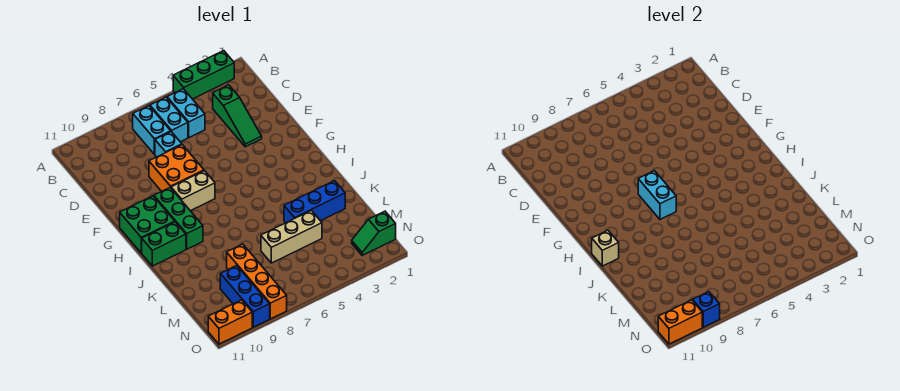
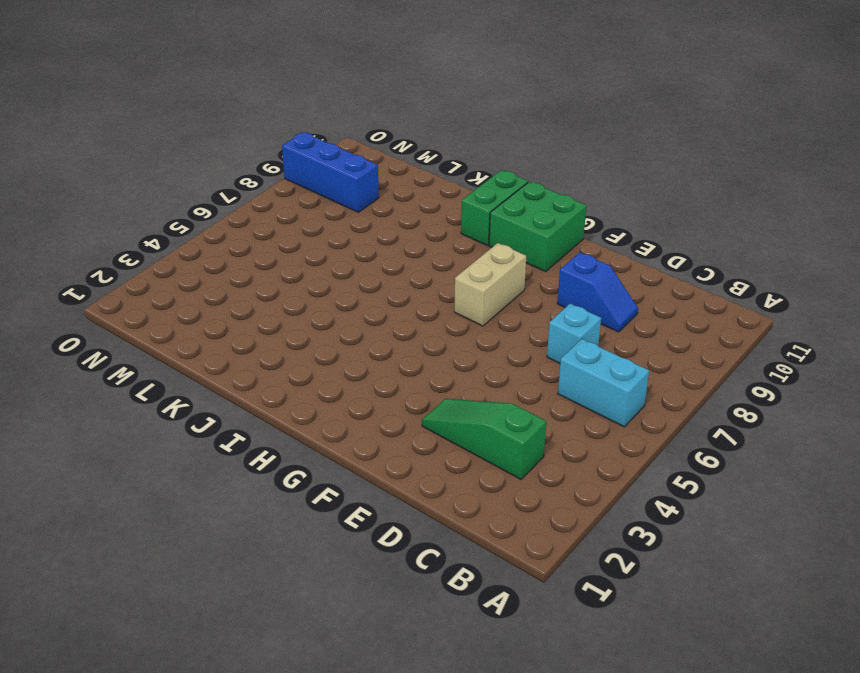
blue 1x2 slope [557,252,638,332] -> none
none -> green 1x3 brick [173,51,234,99]
none -> cyan 1x2 brick [167,89,205,137]
none -> cyan 1x2 brick [133,106,171,154]

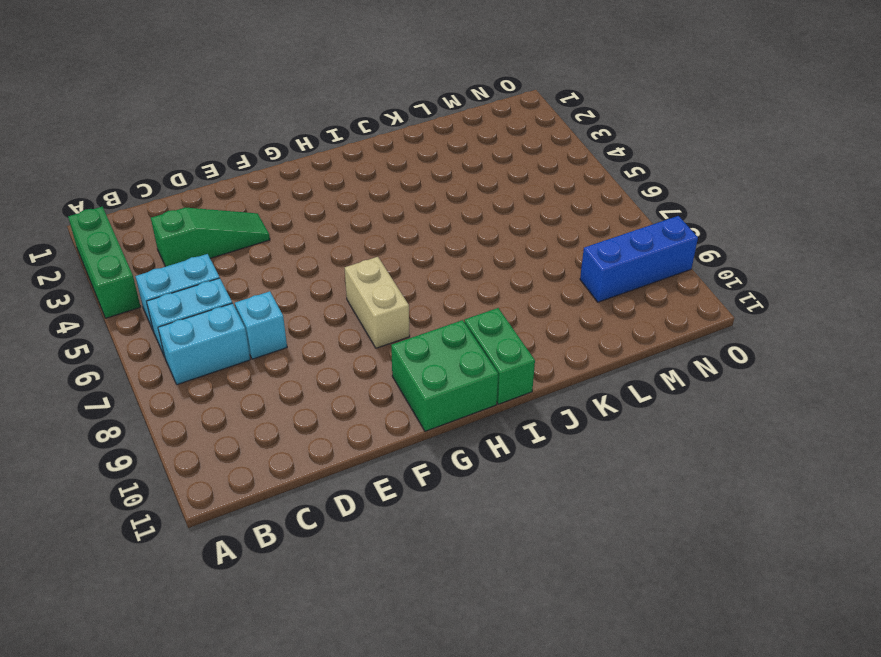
none -> orange 2x2 brick [149,145,204,191]
none -> green 1x3 brick [154,188,203,249]
none -> blue 1x3 brick [284,181,345,223]

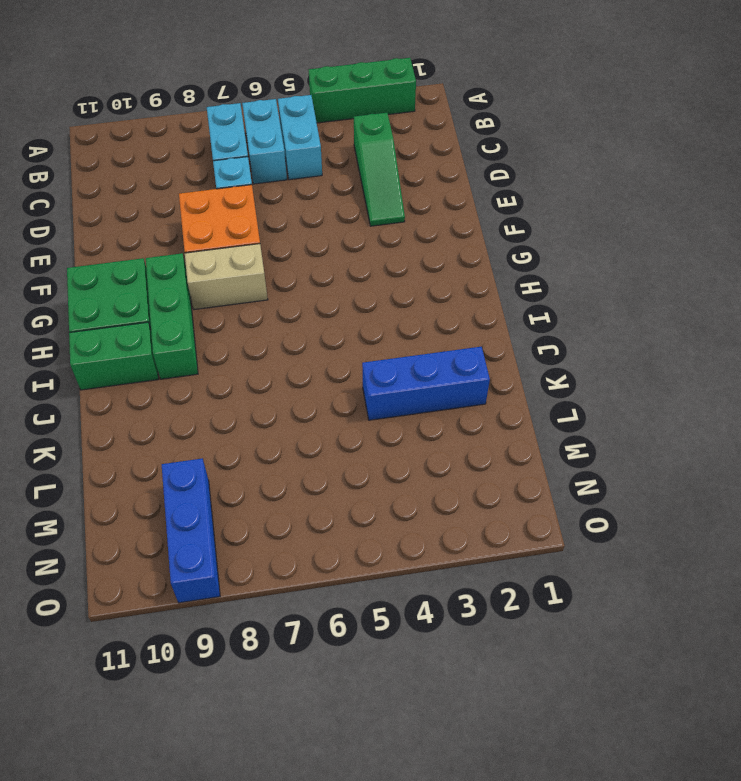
none -> tan 1x3 brick [261,210,322,263]
none -> orange 1x4 brick [227,244,287,319]
none -> green 1x2 slope [352,211,396,255]

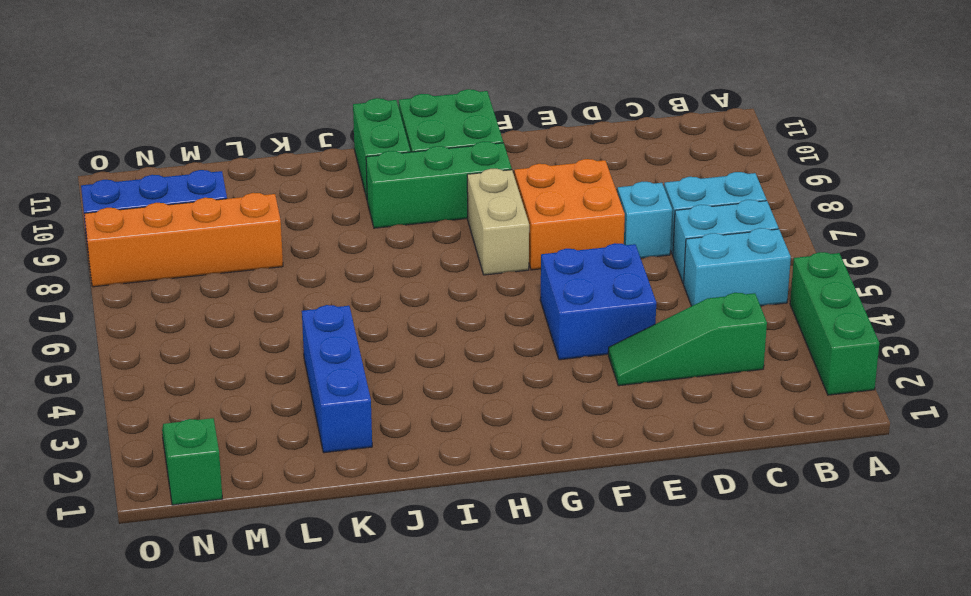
blue 2x2 brick [540,243,656,360] -> none
none -> tan 1x3 brick [261,210,322,263]
none -> orange 1x2 brick [208,300,252,344]
none -> cyan 1x2 brick [638,171,676,219]

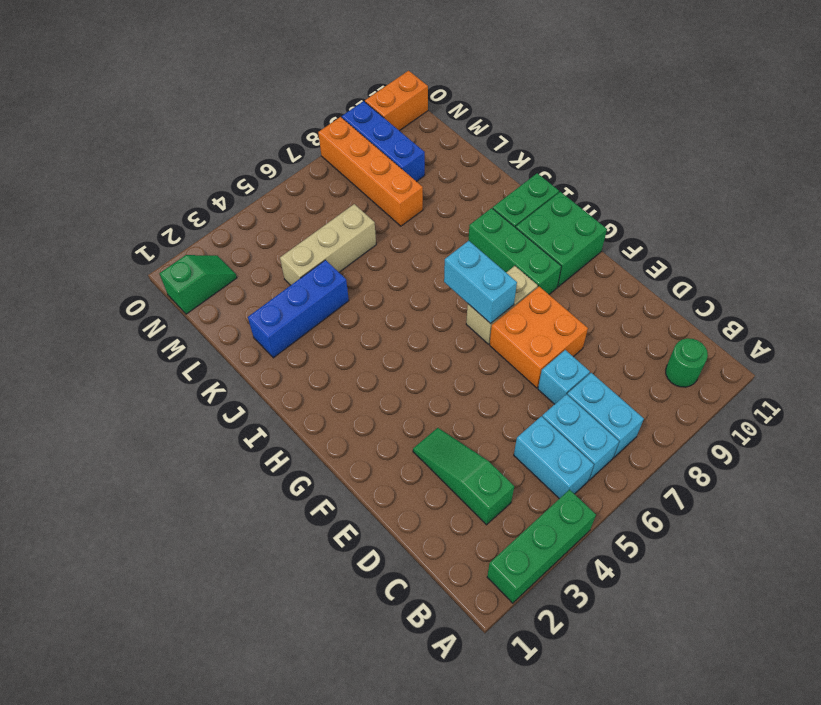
green 1x1 round brick [666,338,708,387] -> none
none -> tan 1x1 brick [592,230,619,266]
none -> blue 1x1 brick [693,292,720,327]
none -> orange 1x2 brick [658,300,702,344]

